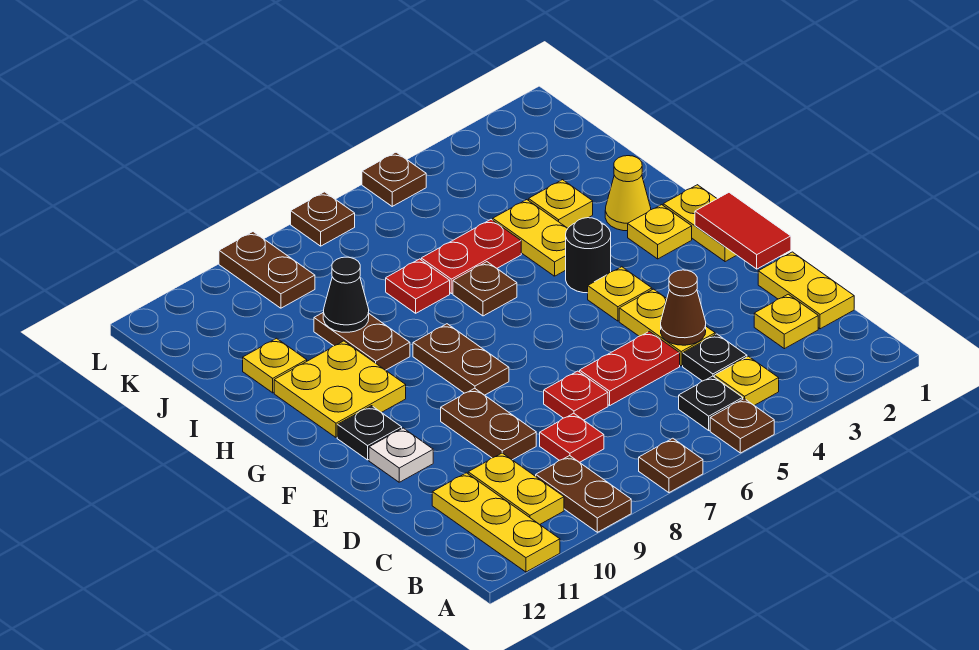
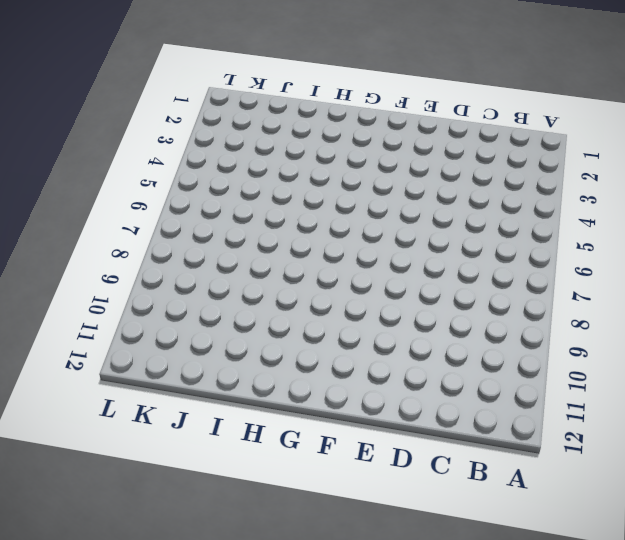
none -> brown 1x1 plate [710,399,774,453]
none -> brown 1x1 plate [639,438,703,493]
none -> brown 1x2 plate [536,456,631,532]
none -> yellow 1x3 plate [432,473,560,572]

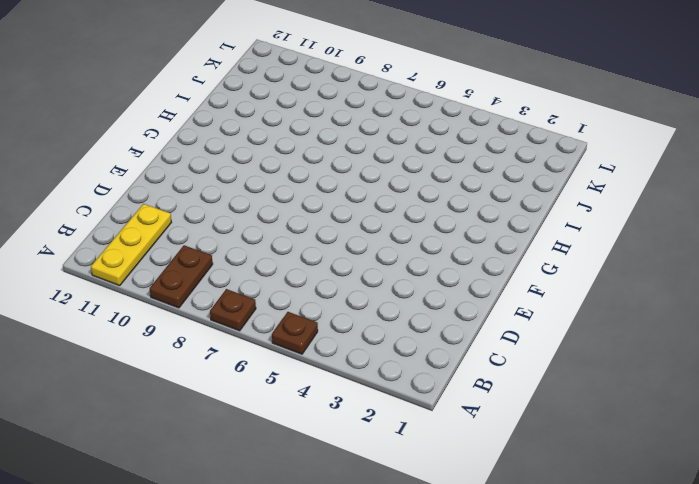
none -> yellow 1x1 plate [714,356,779,405]
none -> black 1x1 plate [679,376,743,430]
none -> yellow 1x2 plate [468,453,564,525]
none -> yellow 1x2 plate [758,252,854,329]

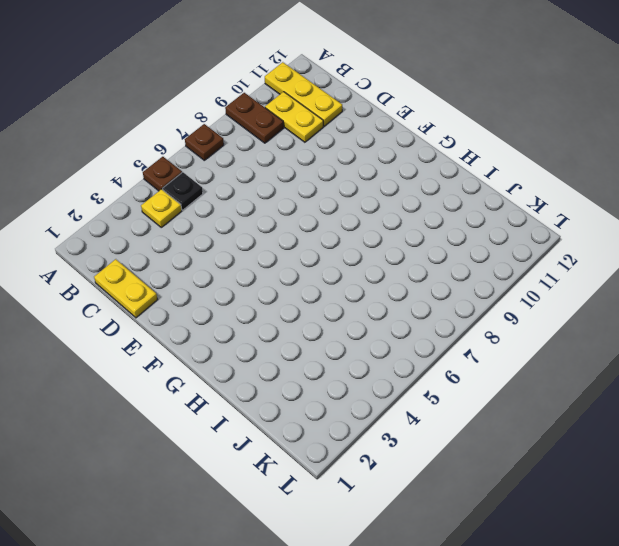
none -> yellow 1x1 plate [754,294,818,349]
none -> black 1x1 plate [683,334,747,381]
none -> red 1x1 plate [540,413,604,462]
none -> yellow 1x2 plate [619,289,715,366]

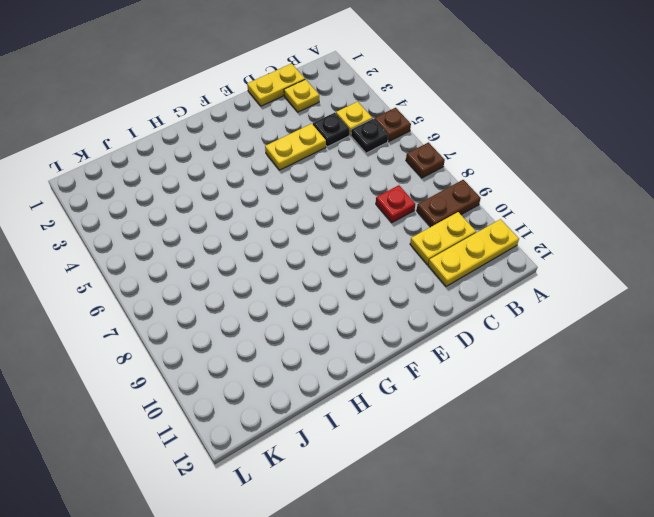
none -> red 1x2 plate [580,331,680,405]
none -> red 1x1 plate [544,371,608,420]
none -> brown 1x2 plate [441,388,536,460]
none -> white 1x1 plate [369,428,433,482]

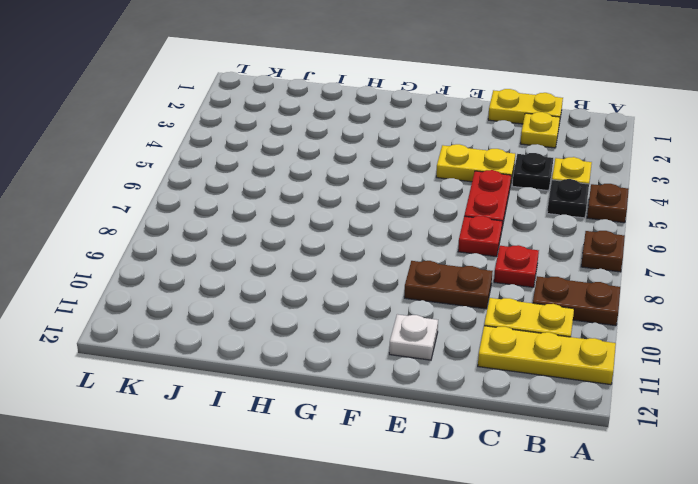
none -> yellow 1x2 plate [663,185,736,262]
none -> yellow 1x1 plate [588,267,652,321]
none -> brown 1x2 plate [413,324,509,395]
none -> black 1x1 plate [337,406,402,460]

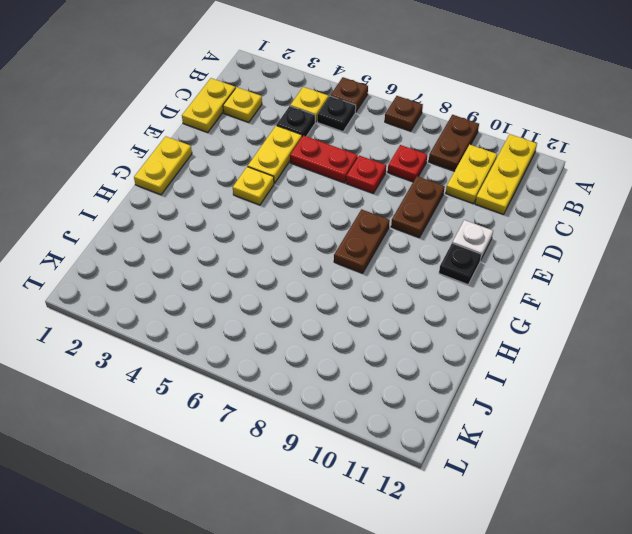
none -> yellow 1x1 plate [628,205,692,259]
none -> black 1x1 round brick [566,218,611,293]
none -> yellow 2x2 plate [274,341,406,437]
none -> yellow 1x1 cone [605,156,651,231]

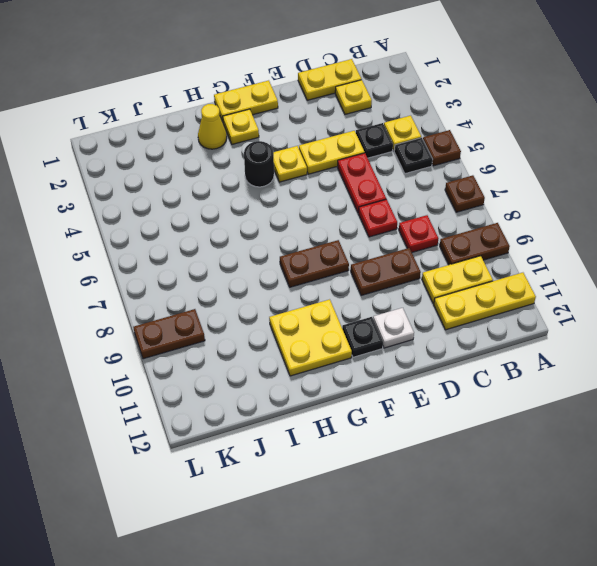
none -> yellow 1x2 plate [493,200,568,276]
none -> brown 1x1 plate [453,262,517,316]
none -> brown 1x2 plate [314,313,410,370]
none -> yellow 1x1 plate [529,180,593,228]

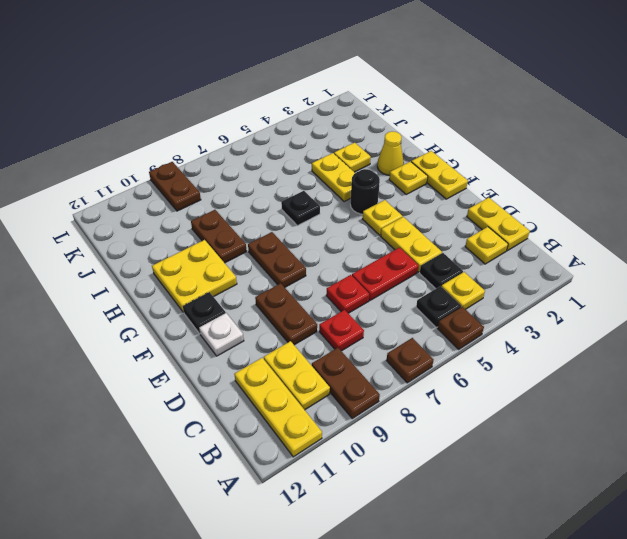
black 1x1 plate [281,191,320,226] -> brown 1x1 plate [453,262,517,316]
none -> red 1x2 plate [421,220,521,294]
none -> red 1x1 plate [386,259,450,313]
none -> yellow 1x1 plate [243,338,307,393]
none -> brown 1x1 plate [362,152,426,206]

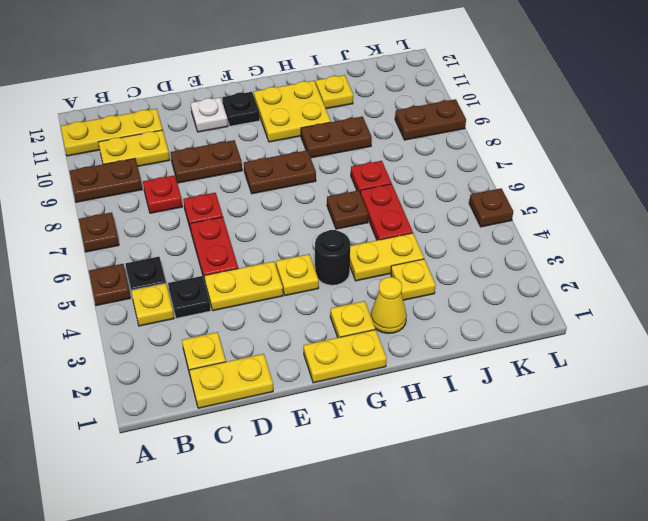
none -> brown 1x1 plate [291,192,355,246]
none -> brown 1x1 cone [661,270,706,345]
none -> red 1x2 tile [695,193,791,269]
none -> black 1x1 cone [323,257,369,332]

